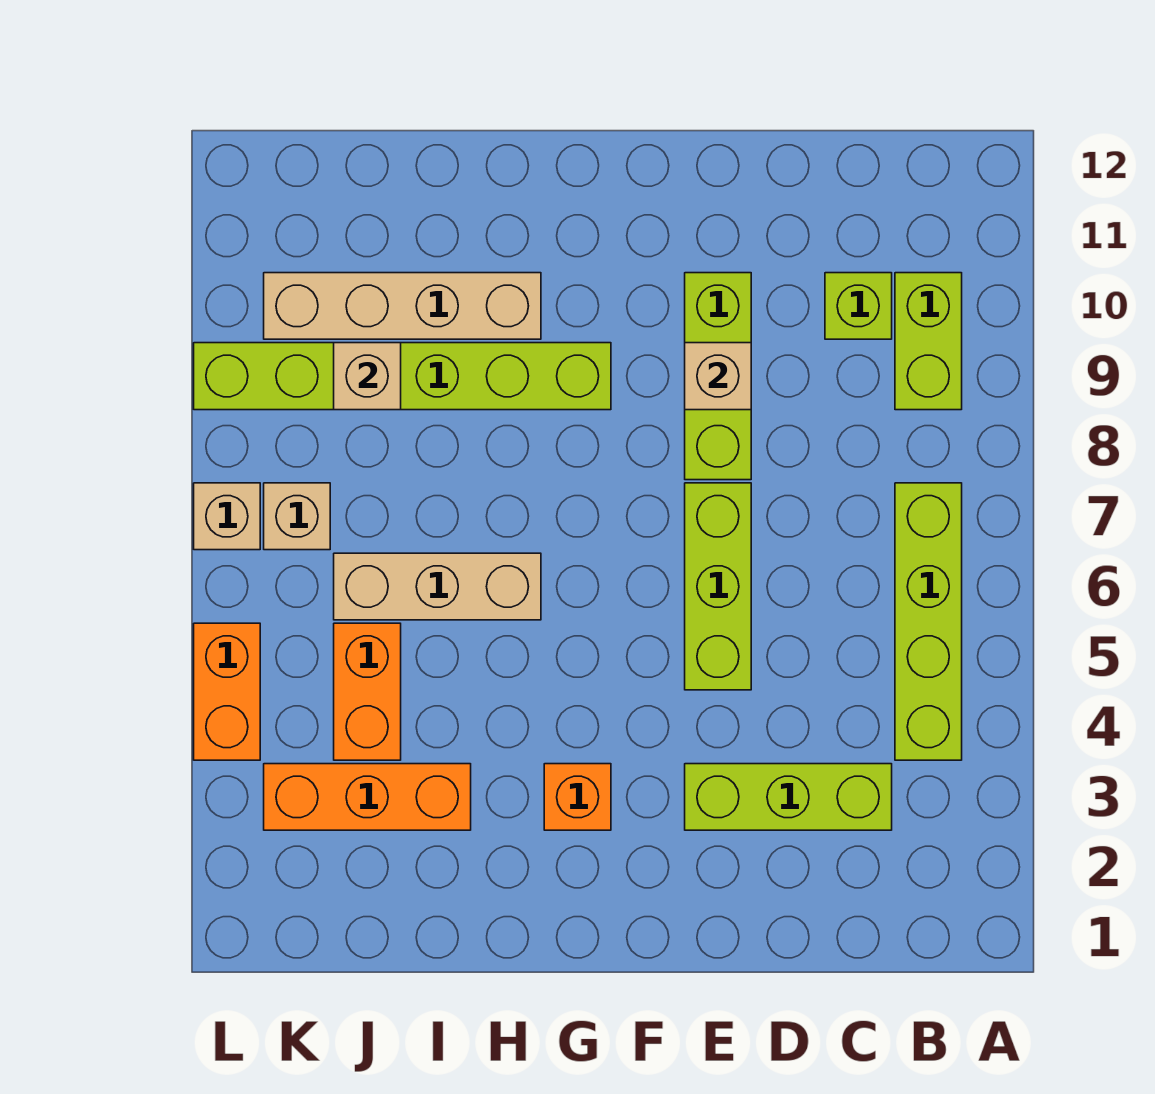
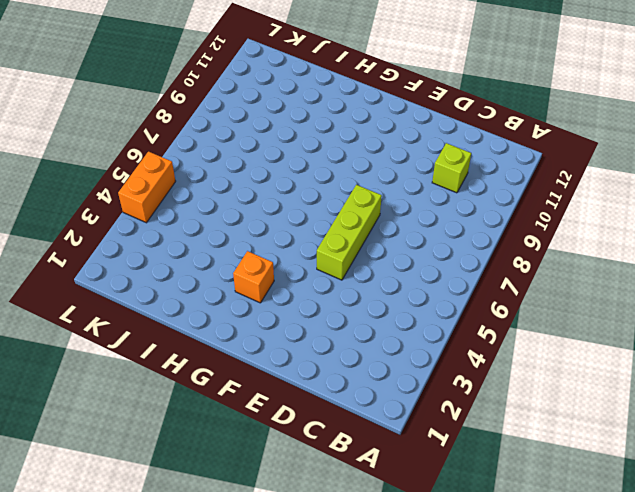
none -> lime 1x4 brick [895,483,962,760]
none -> lime 1x2 brick [895,273,962,410]
none -> lime 1x3 brick [685,764,892,830]

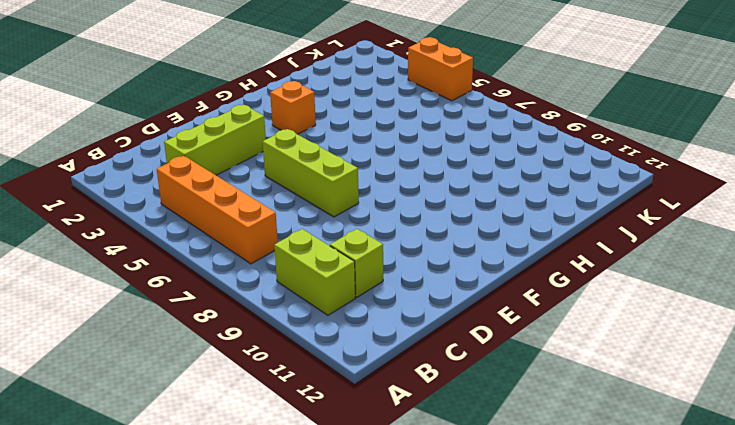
orange 1x4 brick [157,156,278,264] -> lime 1x4 brick [895,483,962,760]
none -> lime 1x3 brick [685,273,751,480]
none -> lime 1x6 brick [194,343,611,410]
none -> tan 1x3 brick [334,553,541,620]

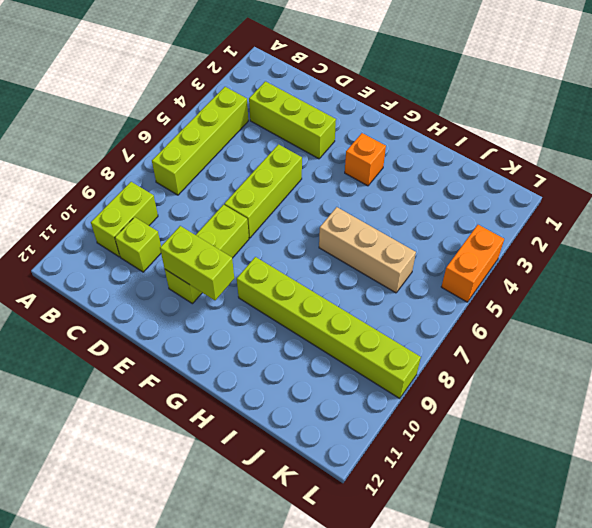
lime 1x2 brick [160,226,234,300] -> none
none -> tan 1x4 brick [264,273,541,339]
none -> orange 1x3 brick [264,764,471,830]
none -> orange 1x2 brick [334,623,401,760]

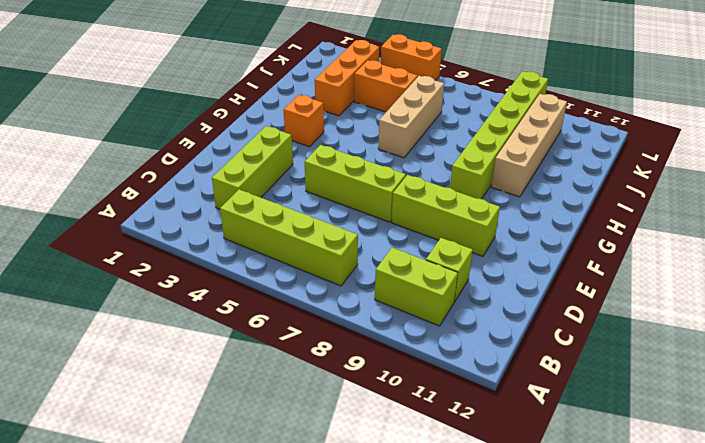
none -> tan 1x1 brick [264,483,330,550]
none -> tan 1x1 brick [194,483,260,550]
none -> tan 1x1 brick [685,343,751,410]

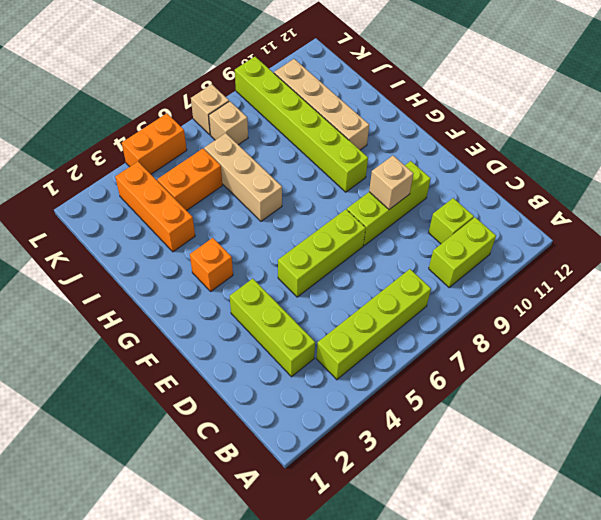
none -> tan 1x1 brick [334,343,401,410]

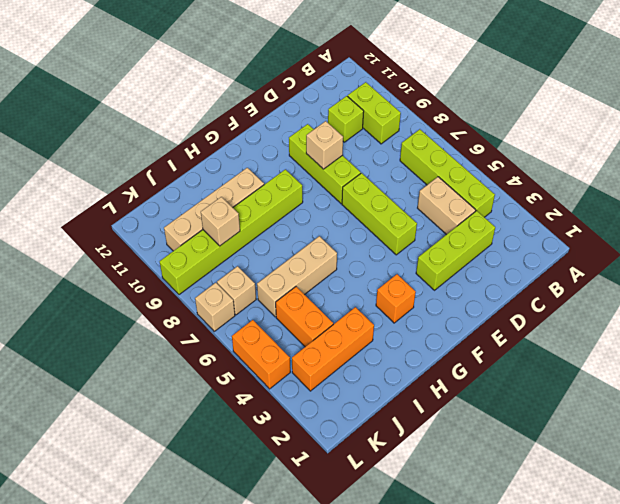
tan 1x2 brick [418,177,476,235] -> none

